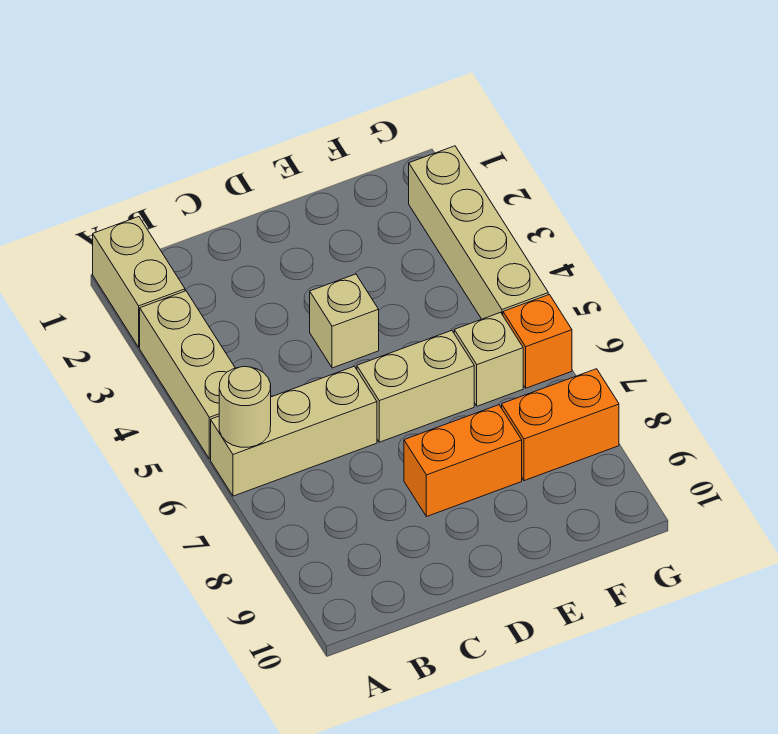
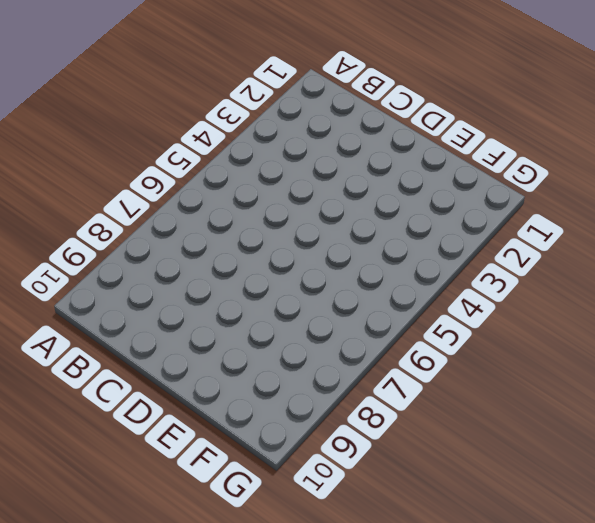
none -> tan 1x2 brick [93,217,185,347]
none -> tan 1x3 brick [140,291,235,459]

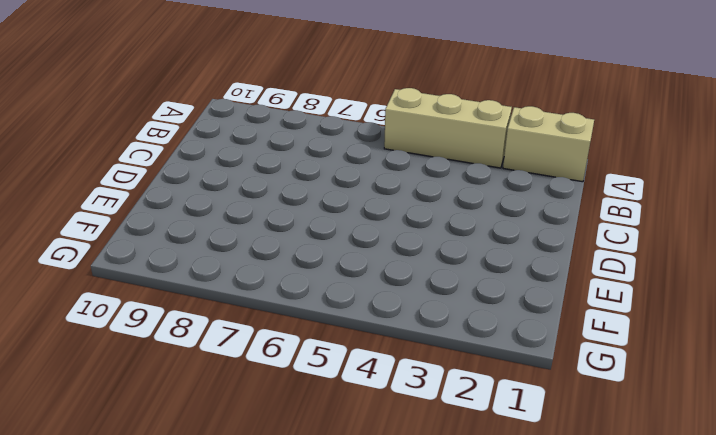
none -> tan 1x3 brick [211,366,377,496]
none -> tan 1x1 brick [310,274,379,368]

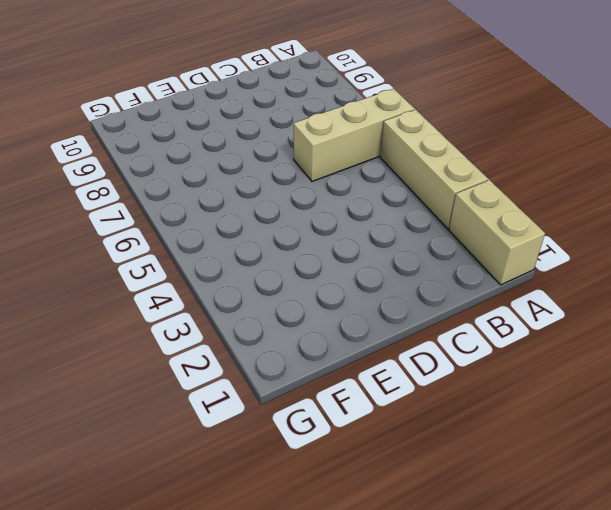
none -> tan 1x1 brick [310,274,379,368]
none -> tan 1x2 brick [357,330,474,442]

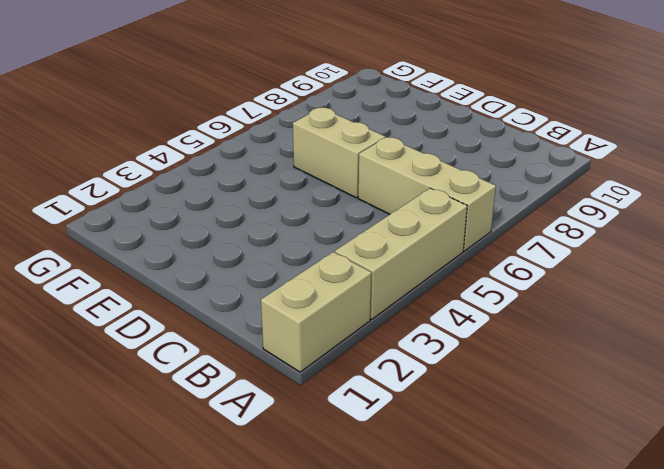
none -> tan 1x1 brick [310,274,379,368]
none -> orange 1x2 brick [404,405,522,517]

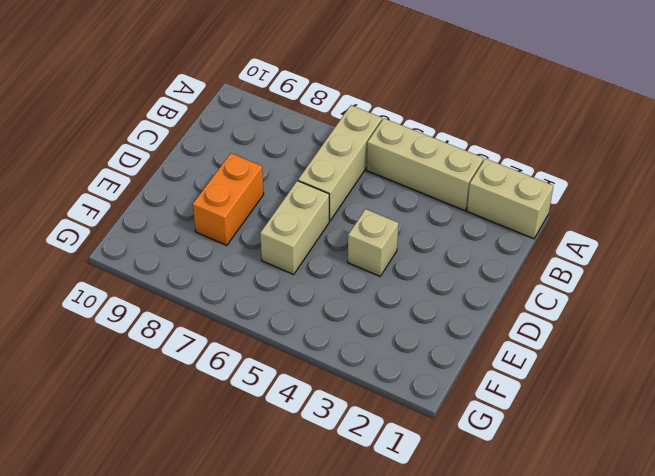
none -> tan 1x1 brick [454,312,523,406]
none -> orange 1x2 brick [502,369,619,481]

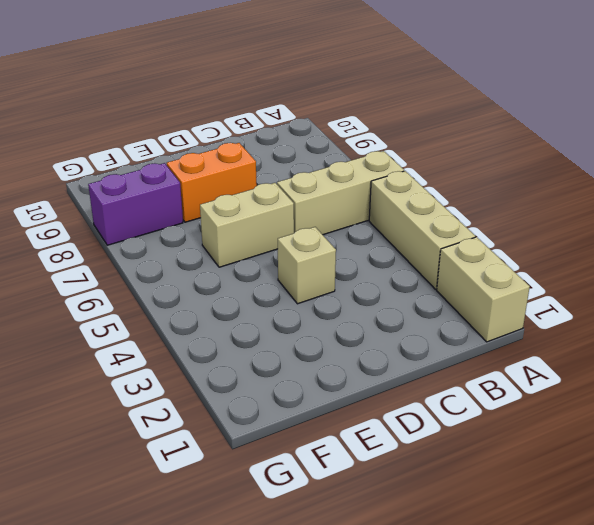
purple 1x2 brick [88,163,183,245] -> orange 1x2 brick [502,369,619,481]
none -> tan 1x1 brick [454,312,523,406]
none -> tan 1x4 brick [409,146,548,319]

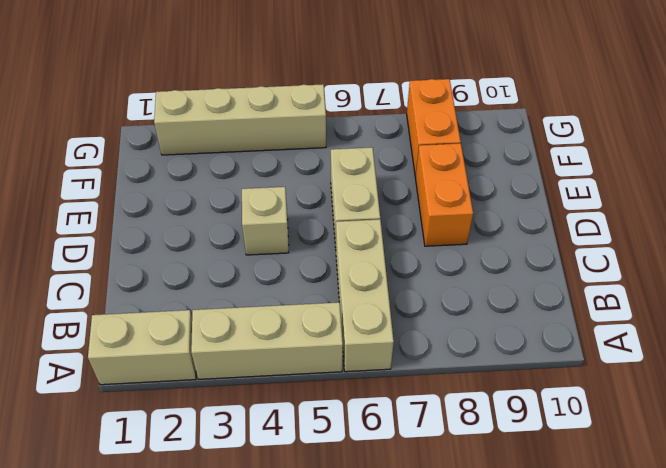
none -> tan 1x1 brick [454,312,523,406]
none -> orange 1x1 brick [503,294,572,388]

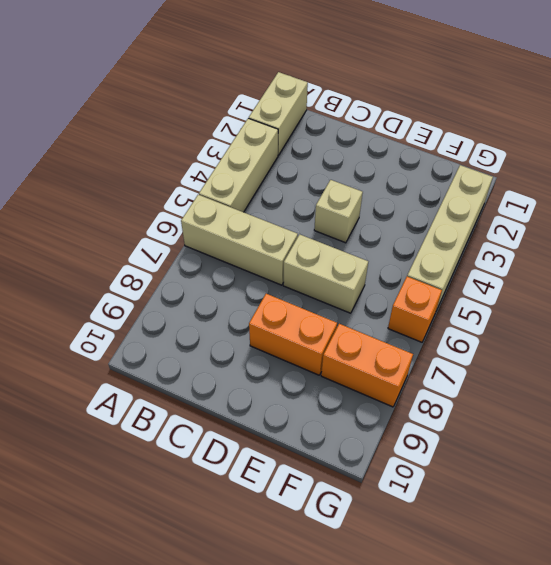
none -> tan 1x1 brick [454,312,523,406]
none -> tan 1x1 round brick [219,367,271,447]

